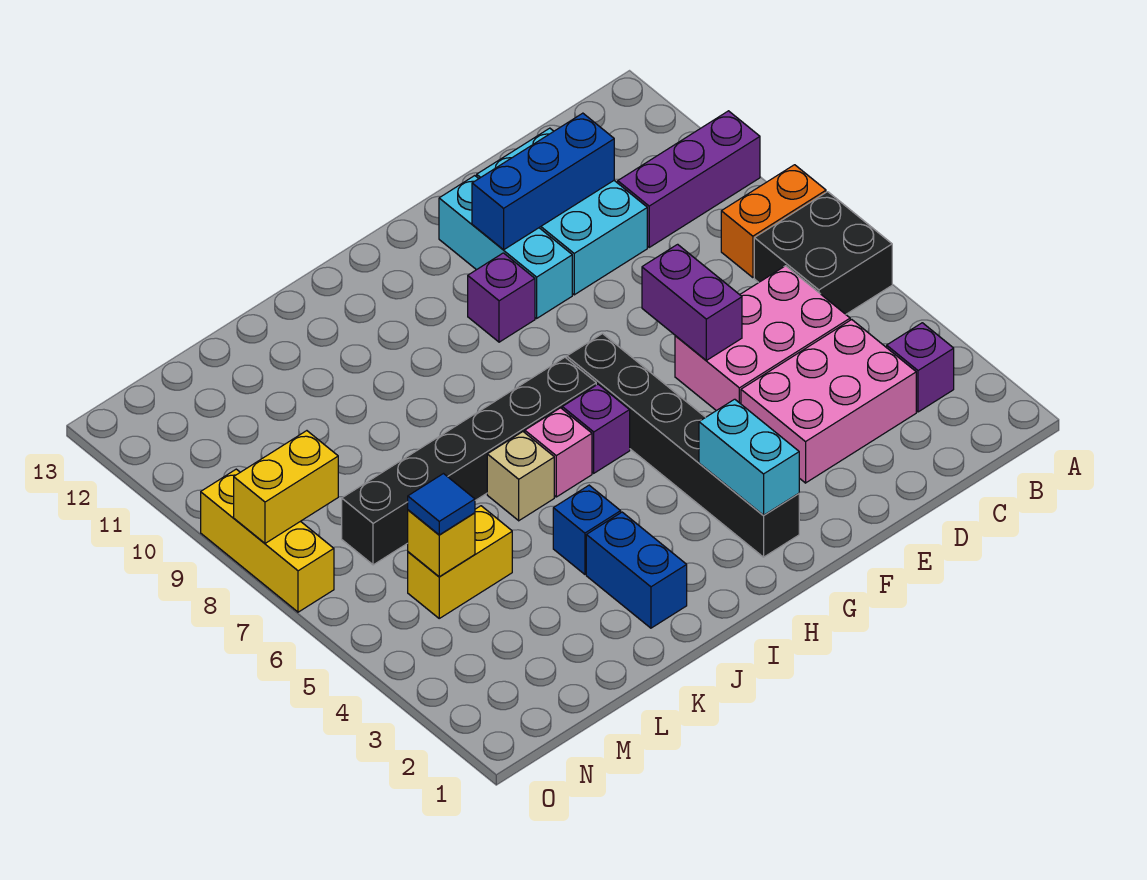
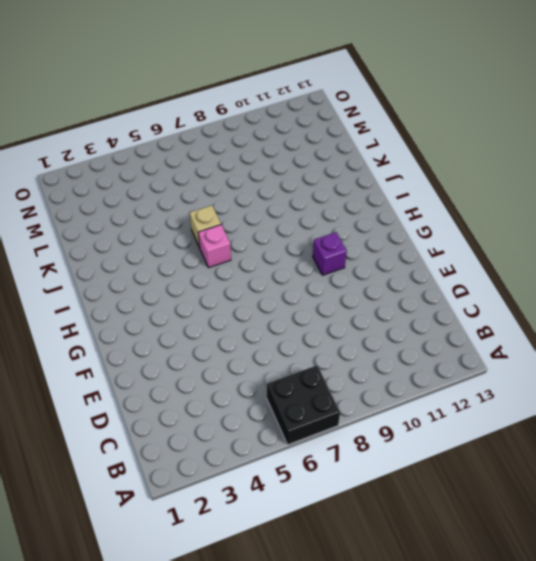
none -> orange 1x2 brick [721,165,826,278]
none -> purple 1x3 brick [618,111,760,247]
none -> purple 1x1 brick [887,323,954,412]

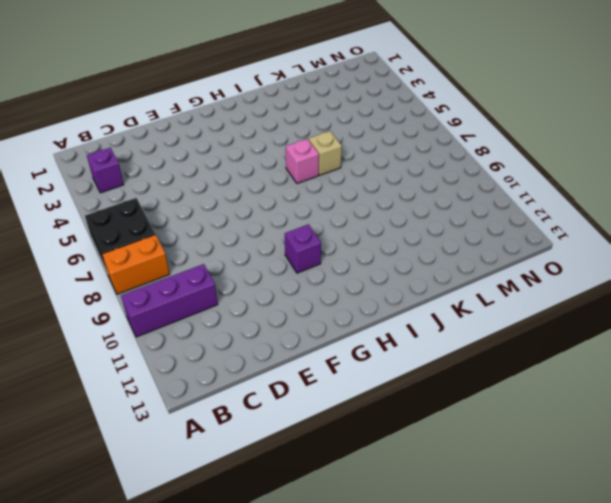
none -> pink 2x3 brick [741,320,916,483]
none -> pink 2x3 brick [675,266,850,411]
none -> cyan 2x3 brick [477,128,647,295]

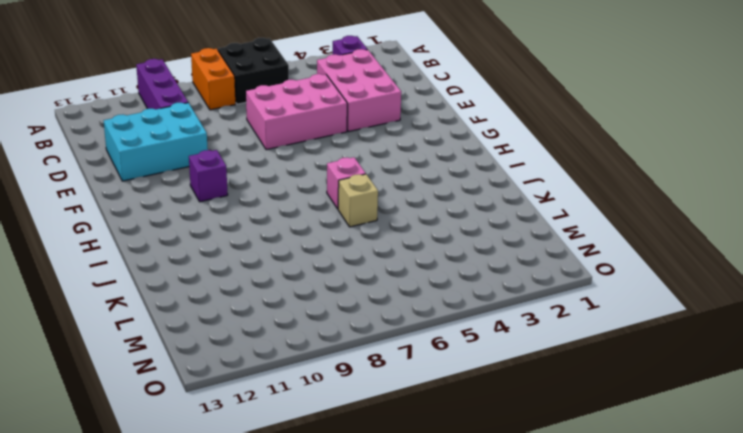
pink 2x3 brick [246,74,347,150] -> pink 2x3 brick turned to [675,266,850,411]
none -> cyan 1x3 brick [439,176,572,318]
none -> black 1x6 brick [567,334,799,557]
none -> purple 1x1 brick [562,384,630,473]

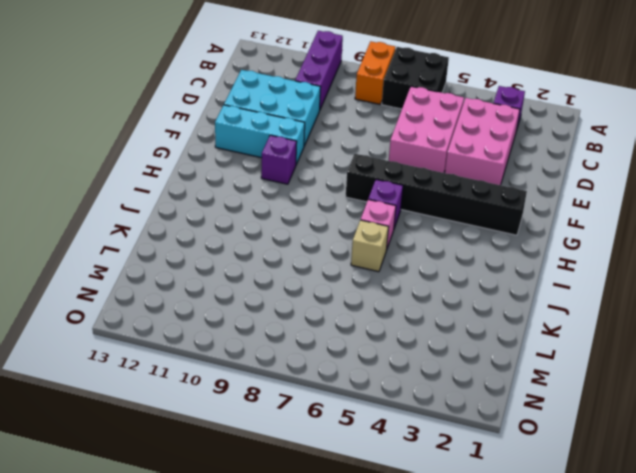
none -> black 1x6 brick [342,357,596,565]
none -> blue 1x2 brick [586,512,687,628]
none -> blue 1x1 brick [553,485,621,574]

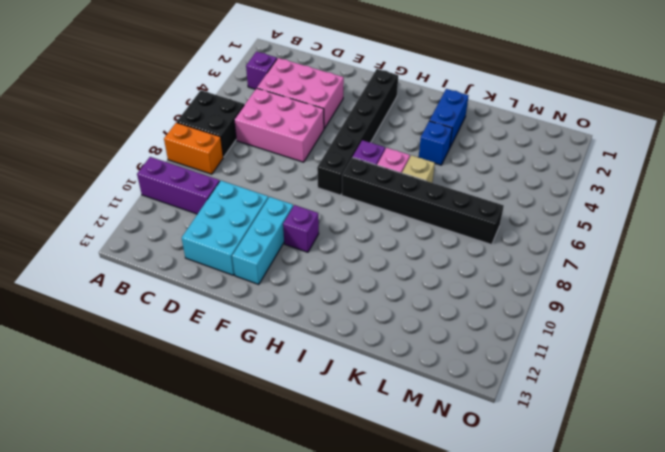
none -> yellow 1x2 brick [408,506,512,618]
none -> yellow 1x3 brick [201,469,334,612]
none -> blue 1x3 brick [472,113,614,250]

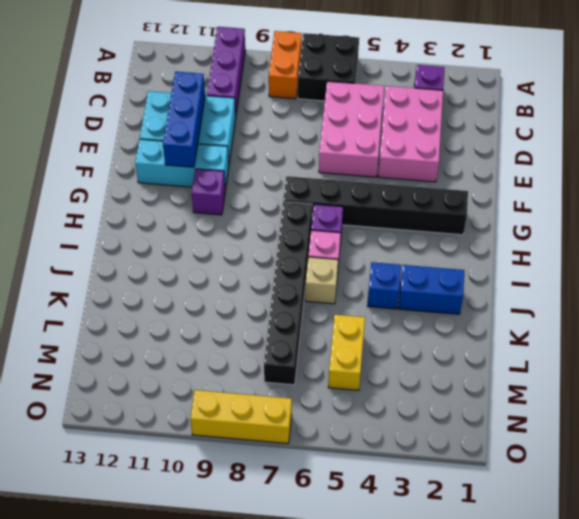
none -> purple 1x2 brick [642,244,742,360]
none -> cyan 1x2 brick [699,399,799,516]
none -> yellow 1x1 brick [408,510,475,577]

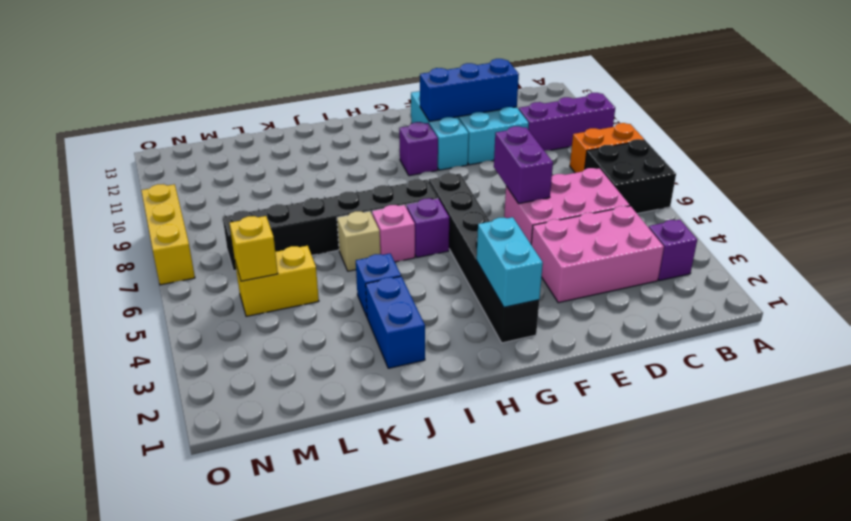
none -> yellow 1x2 brick [234,431,338,543]
none -> blue 1x1 tile [408,474,475,535]

